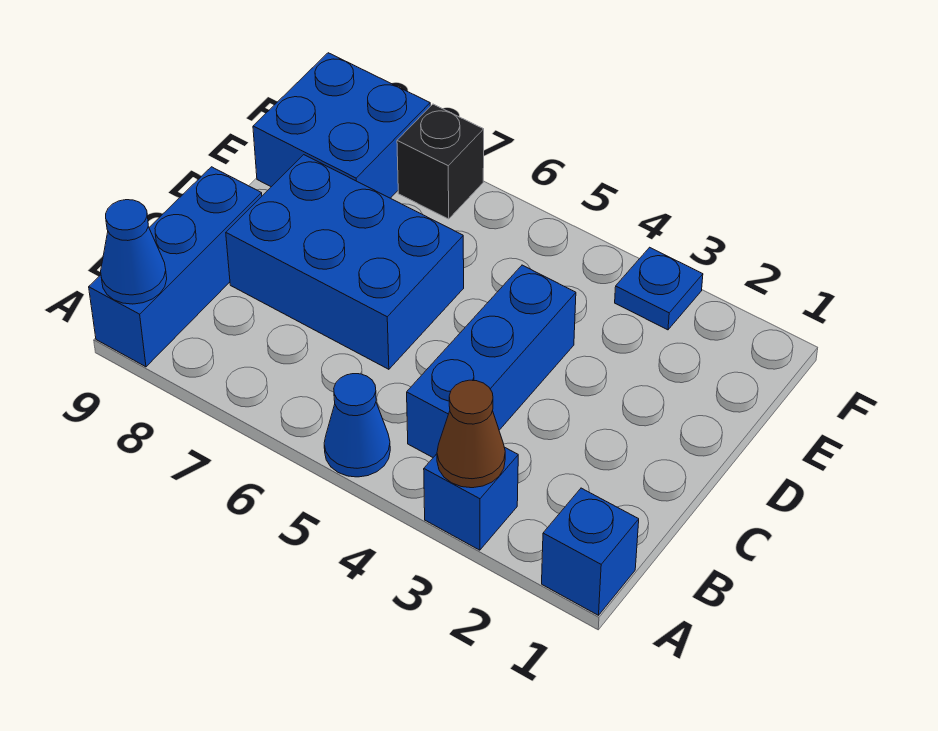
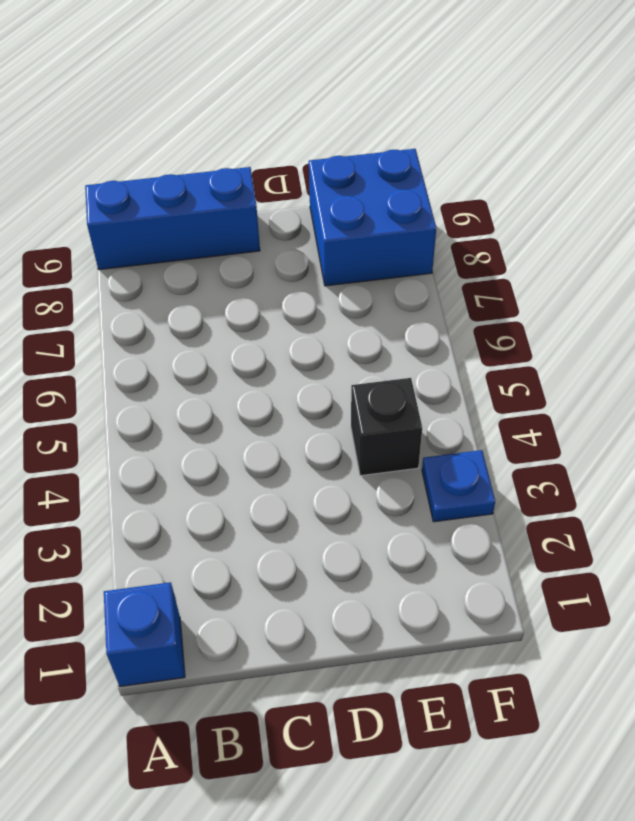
black 1x1 brick [351,378,422,476] -> black 1x1 brick moved to [397,104,484,219]
none -> blue 1x1 brick [424,447,518,550]
none -> blue 1x1 cone [324,374,390,477]

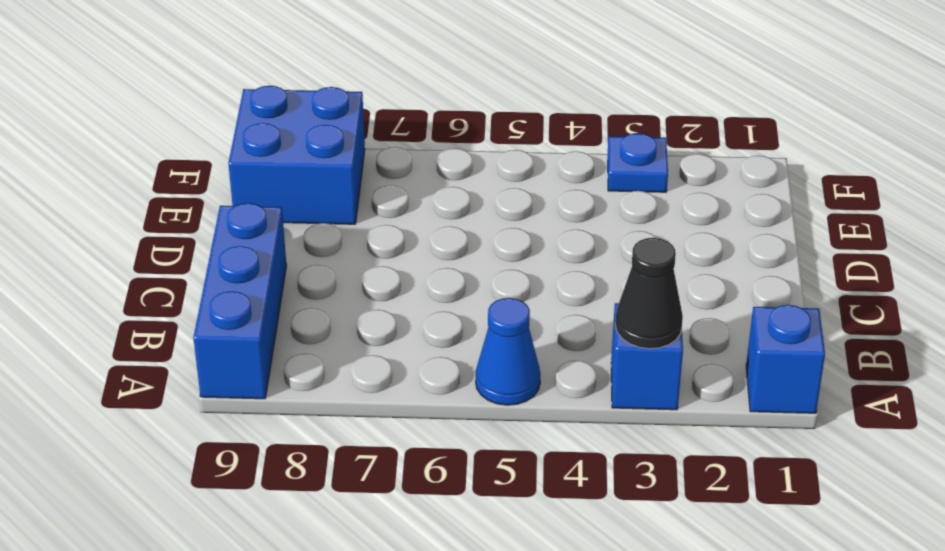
black 1x1 cone [615,238,683,349] -> brown 1x1 cone [437,380,505,488]
none -> blue 1x3 brick [407,265,576,457]
none -> blue 2x3 brick [226,155,464,369]

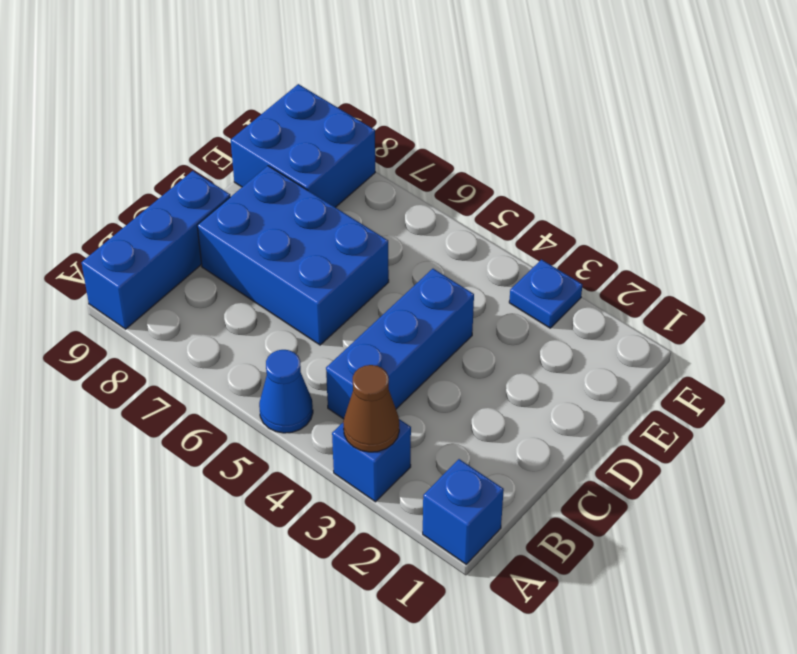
none -> black 1x1 brick [397,104,484,219]
none -> blue 1x1 cone [101,200,167,304]

